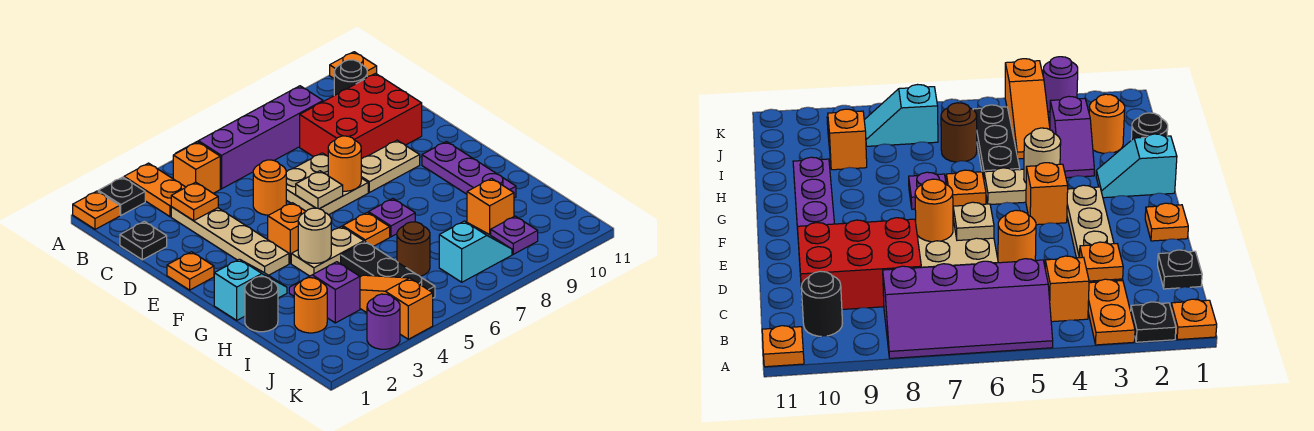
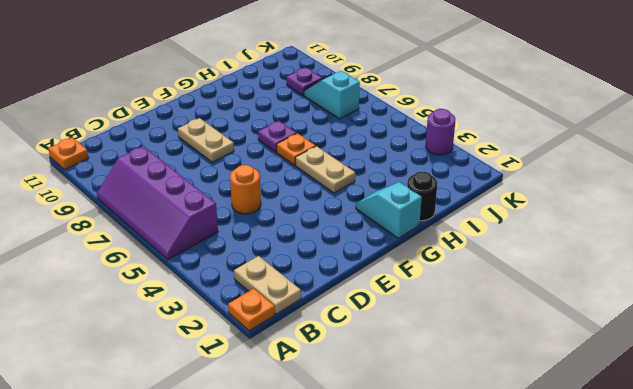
tan 1x2 plate [234,256,301,314] -> none
none -> black 1x1 plate [98,177,145,215]
none -> orange 1x2 plate [124,163,186,217]
none -> orange 1x1 brick [173,142,220,193]
none -> black 1x1 round brick [334,60,367,95]

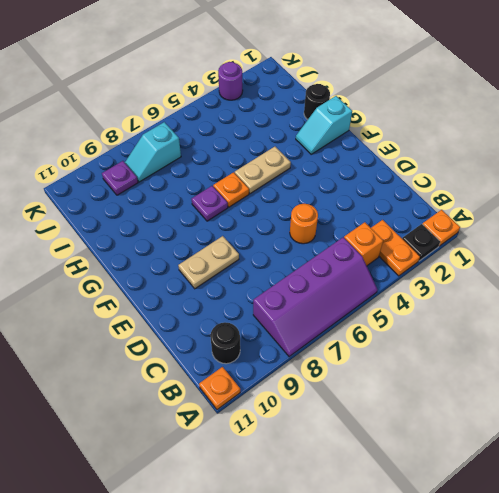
none -> black 1x1 plate [120,221,167,260]
none -> tan 1x4 plate [171,207,289,275]
none -> red 2x3 brick [300,73,422,159]
none -> tan 2x2 plate [286,153,368,215]

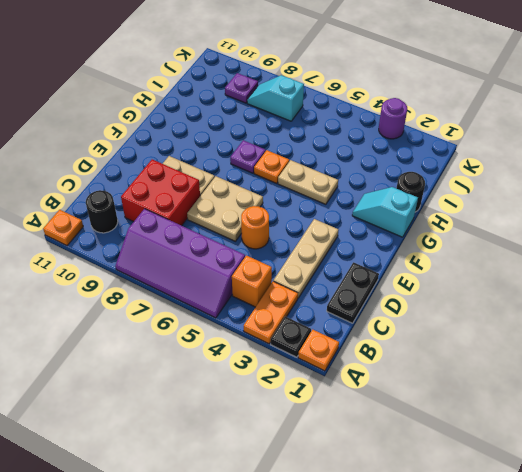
black 1x2 plate [327,262,379,323] -> black 1x1 plate [120,221,167,260]
tan 1x3 plate [273,219,338,298] -> tan 1x4 plate [171,207,289,275]
red 2x2 brick [121,159,200,226] -> red 2x3 brick [300,73,422,159]
none -> orange 1x1 plate [167,252,214,290]
none -> orange 1x1 brick [268,203,306,263]
none -> purple 1x3 plate [422,141,516,198]
none -> purple 1x2 slope [289,262,360,323]

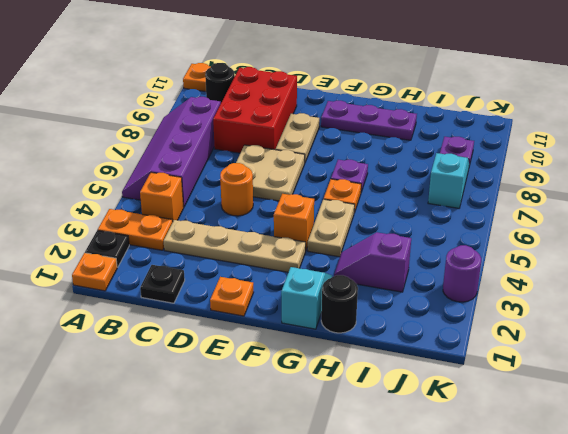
none -> black 1x3 plate [341,242,435,298]
none -> orange 1x1 round brick [294,278,327,333]
none -> orange 1x3 slope [360,275,433,339]
none -> brown 1x1 round brick [397,222,430,276]

